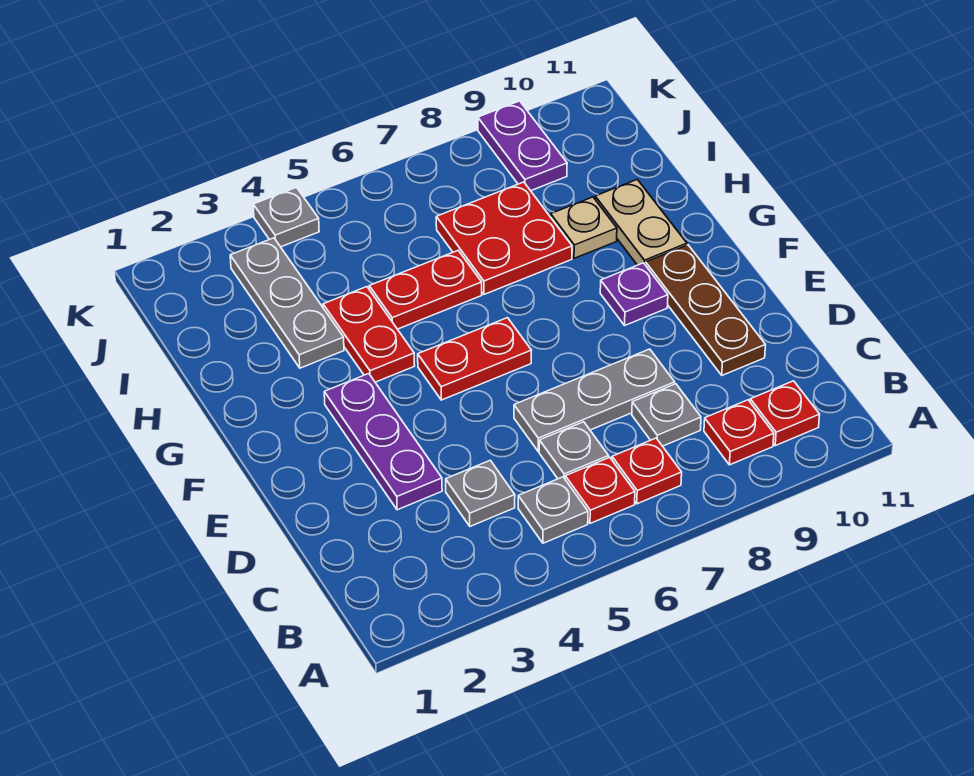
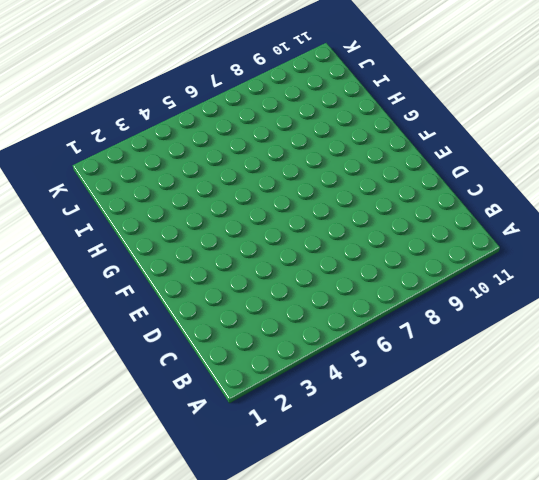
none -> grey 1x1 plate [518,477,588,543]
none -> red 1x1 plate [565,457,635,523]
none -> red 1x1 plate [612,438,682,504]

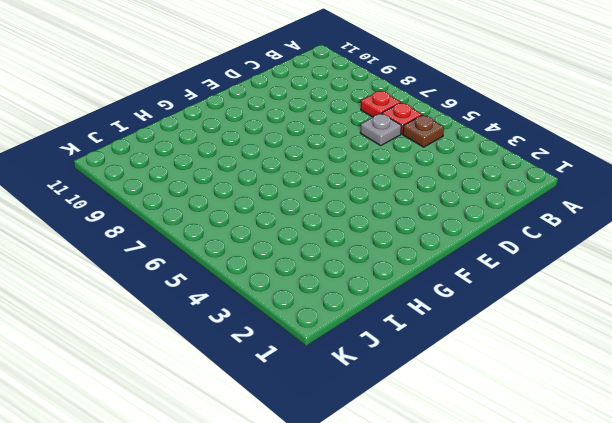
brown 1x1 plate [403,115,444,147] -> grey 1x1 plate [518,477,588,543]
none -> red 1x1 plate [704,400,774,465]
none -> red 1x1 plate [750,381,820,446]
none -> grey 1x1 plate [446,460,515,526]

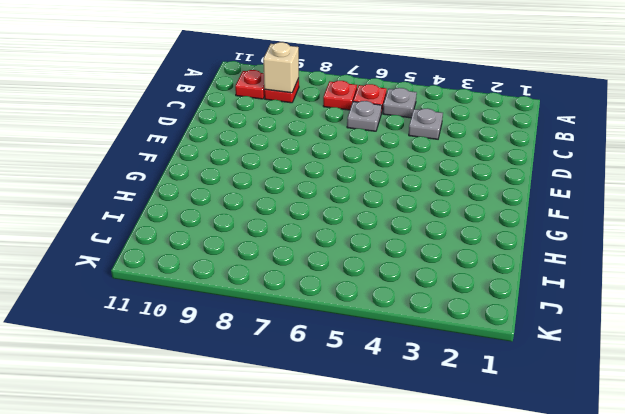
tan 1x1 brick [263,42,299,93] -> none
none -> grey 1x1 plate [632,384,701,446]
none -> purple 1x3 plate [324,374,442,510]
none -> grey 1x3 plate [514,349,675,452]

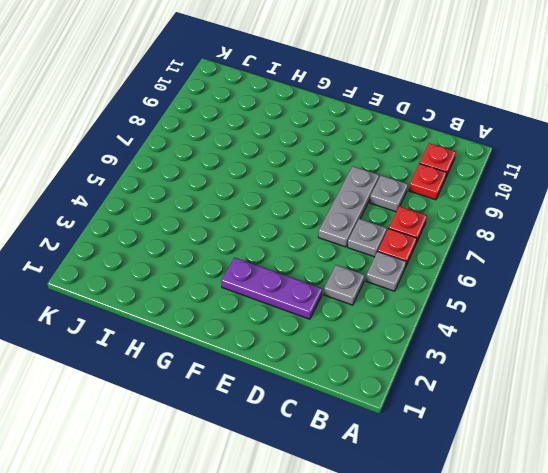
none -> brown 1x3 plate [646,245,765,375]
none -> red 1x2 plate [418,318,532,400]
none -> purple 1x1 plate [600,263,668,325]

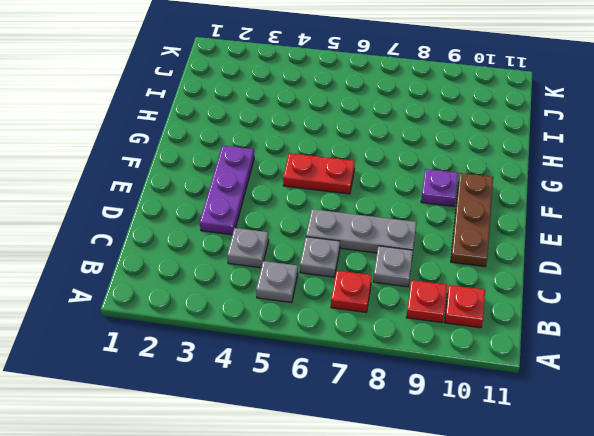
none -> red 1x1 plate [565,457,635,523]
none -> red 1x2 plate [323,287,415,382]
none -> tan 1x2 plate [595,179,687,265]

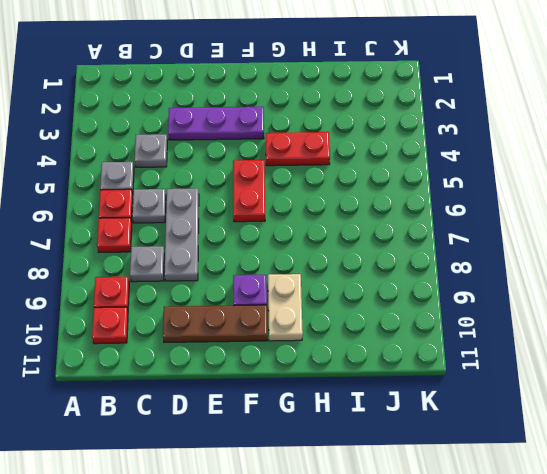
tan 1x2 plate [268,274,303,341] -> tan 1x2 plate turned to [595,179,687,265]
none -> grey 1x3 plate [230,238,344,368]
none -> red 1x2 plate [369,251,482,329]
none -> red 2x2 plate [436,182,572,294]

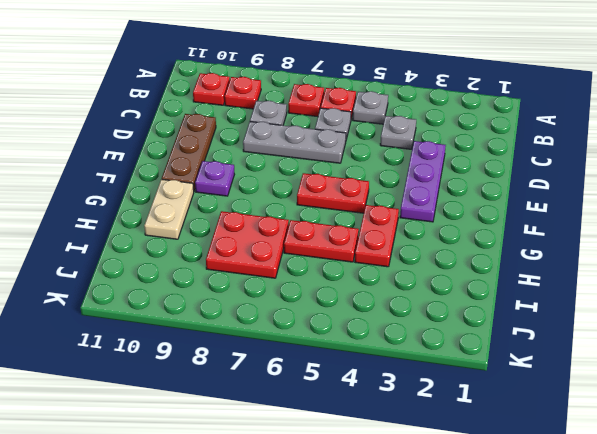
none -> grey 1x3 plate [230,238,344,368]
none -> tan 1x1 plate [551,197,617,258]
none -> purple 1x2 plate [478,101,567,191]

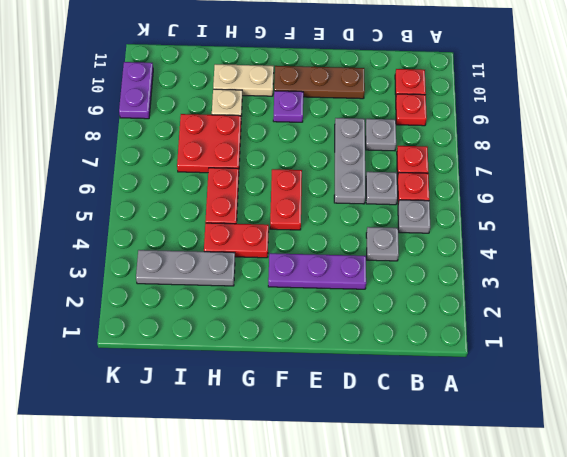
purple 1x2 plate [119,62,153,119] -> purple 1x2 plate turned to [478,101,567,191]
none -> grey 1x1 plate [253,187,319,247]

